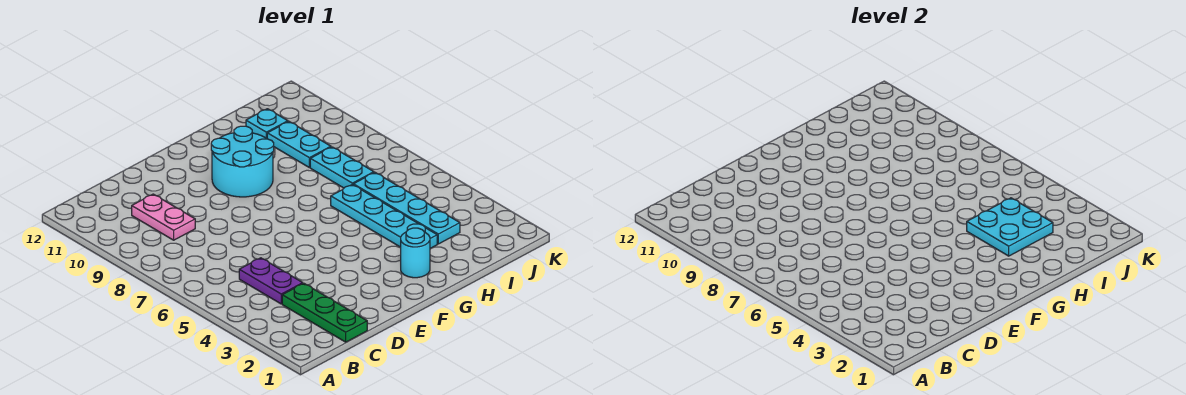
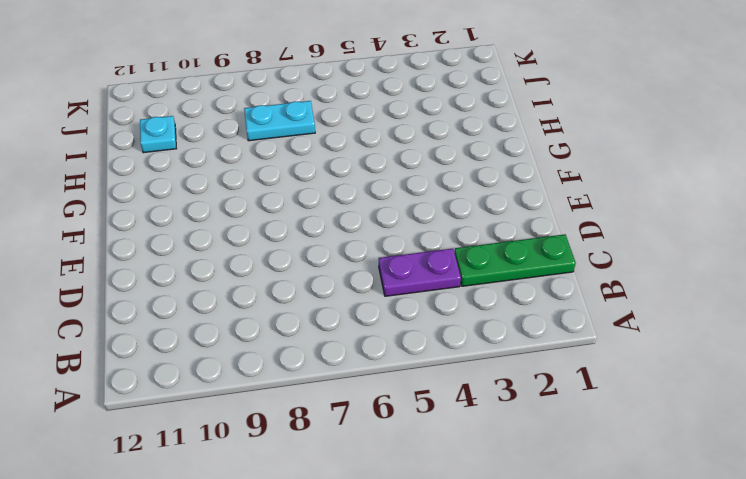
none -> pink 1x2 plate [132,194,195,240]
none -> cyan 2x2 round brick [211,126,274,197]

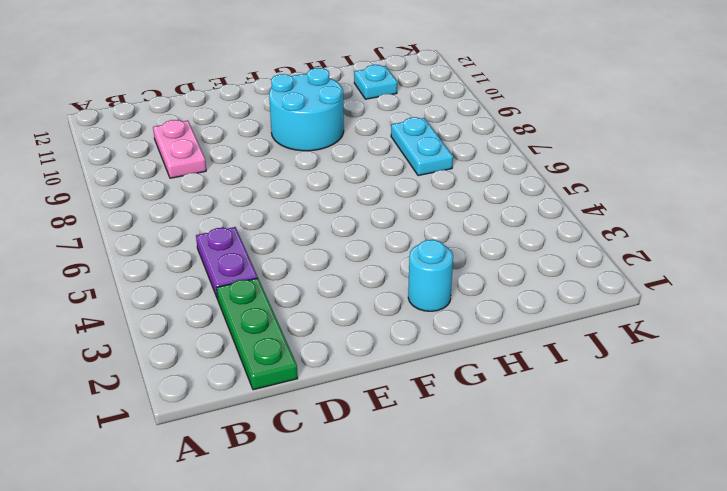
none -> cyan 1x4 plate [331,185,437,248]
none -> cyan 1x4 plate [353,173,460,244]

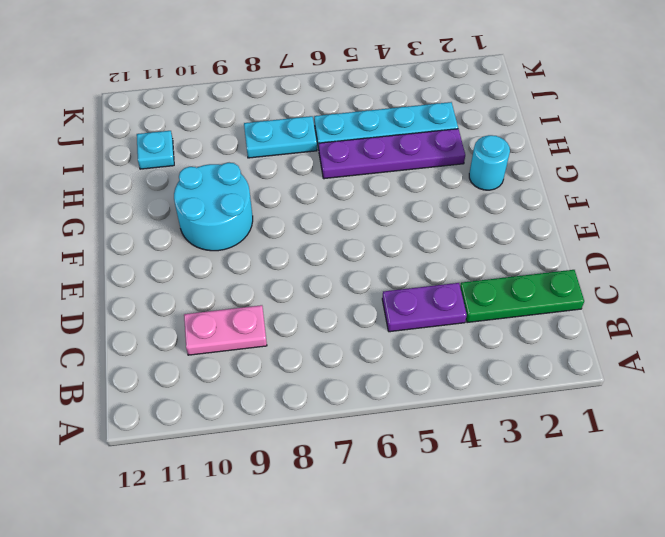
purple 1x4 plate [319,129,465,179] -> cyan 1x4 plate [331,185,437,248]
none -> cyan 1x2 plate [267,122,331,167]
none -> cyan 2x2 plate [967,198,1053,256]

